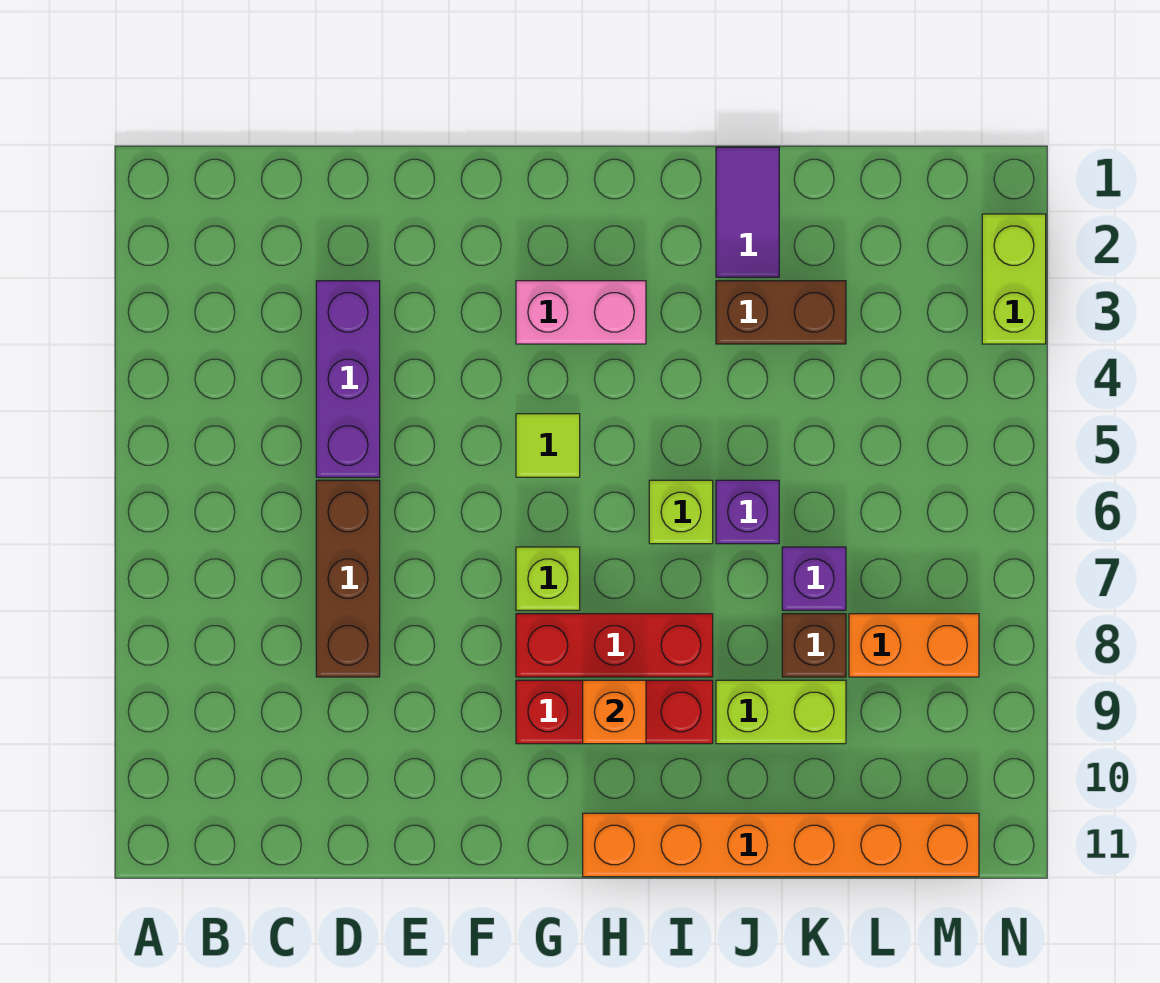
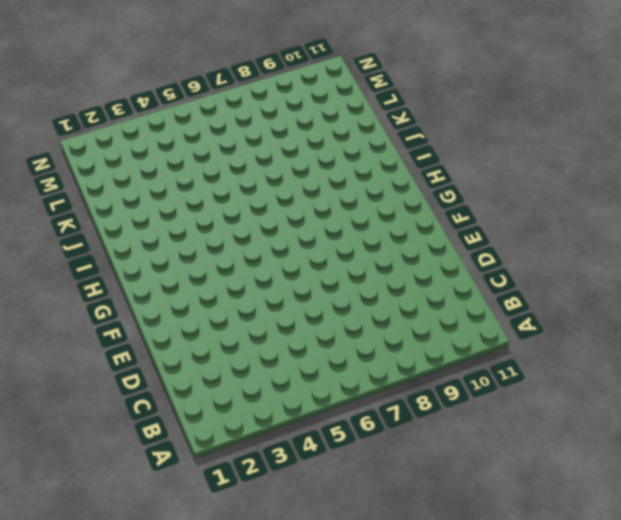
none -> purple 1x3 brick [316,281,380,477]
none -> brown 1x3 brick [316,480,380,677]
none -> pink 1x2 brick [516,281,646,344]

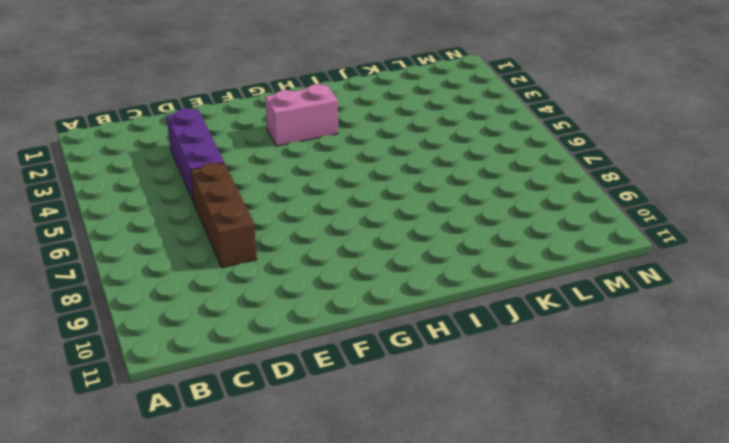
none -> lime 1x1 tile [516,414,580,477]
none -> lime 1x1 brick [516,547,580,610]
none -> red 1x3 brick [516,614,713,677]

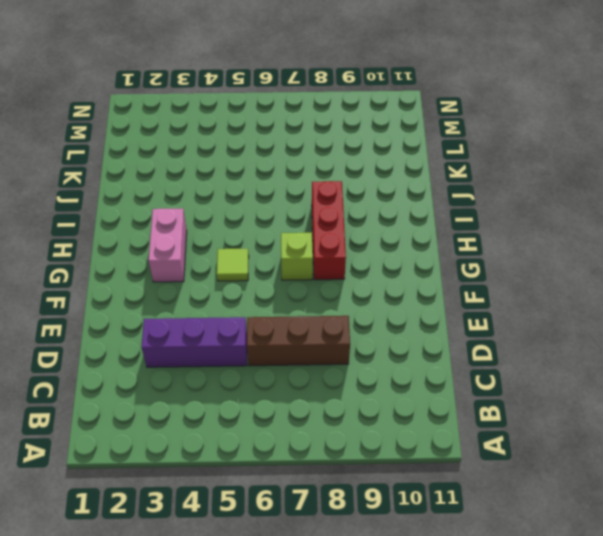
none -> red 1x3 brick [516,680,713,744]
none -> orange 1x6 brick [583,813,979,877]
none -> lime 1x1 brick [649,480,713,544]

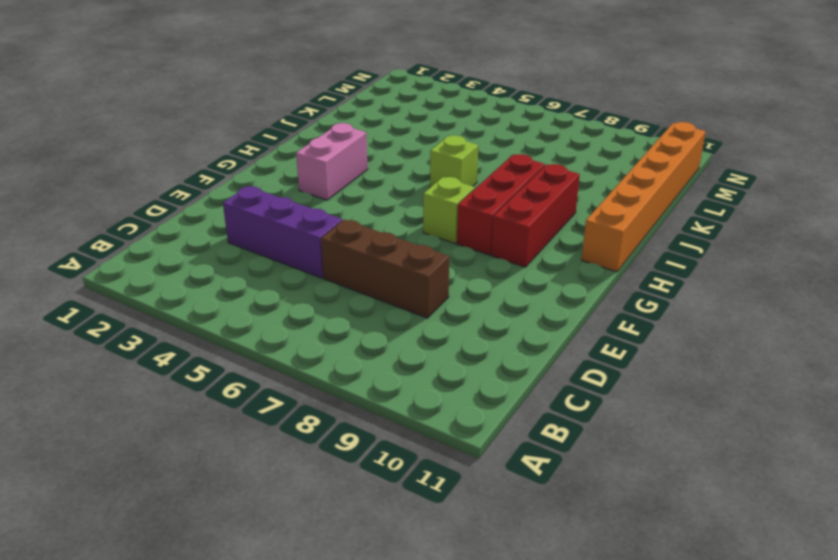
none -> lime 1x1 tile [516,414,580,477]
none -> purple 1x2 tile [716,147,779,277]
none -> brown 1x2 brick [716,281,846,344]

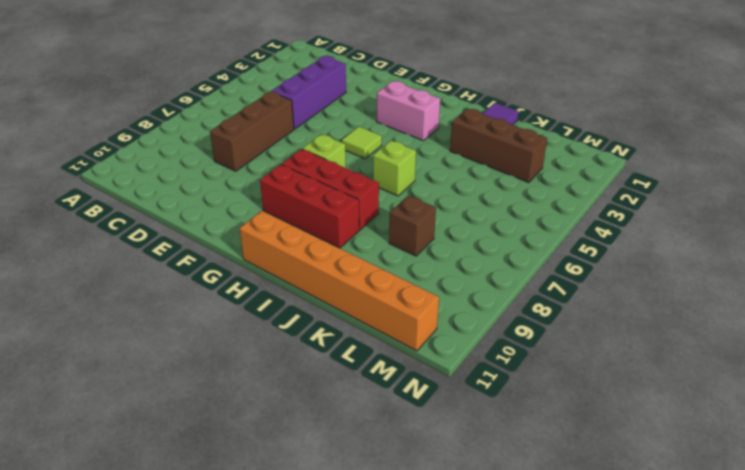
brown 1x3 brick [450,108,547,183] -> brown 1x2 brick [716,281,846,344]
none -> purple 1x1 brick [716,480,779,544]
none -> lime 1x2 brick [716,680,846,744]
none -> purple 1x1 brick [782,547,846,610]

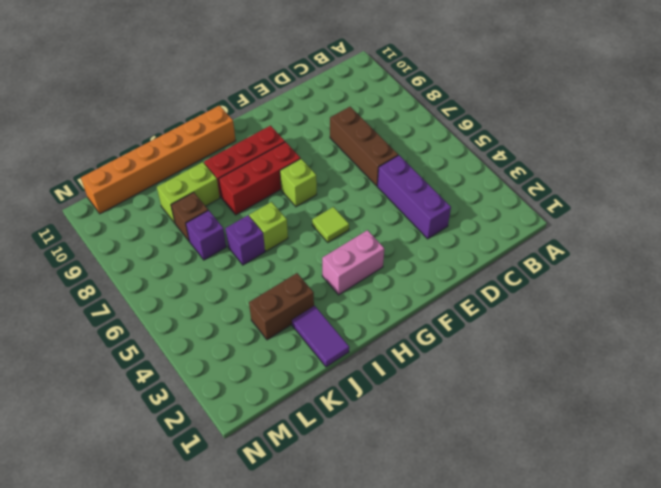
none -> orange 1x2 brick [849,614,979,677]
none -> lime 1x2 brick [982,214,1046,344]
none -> orange 1x1 brick [583,680,646,744]

